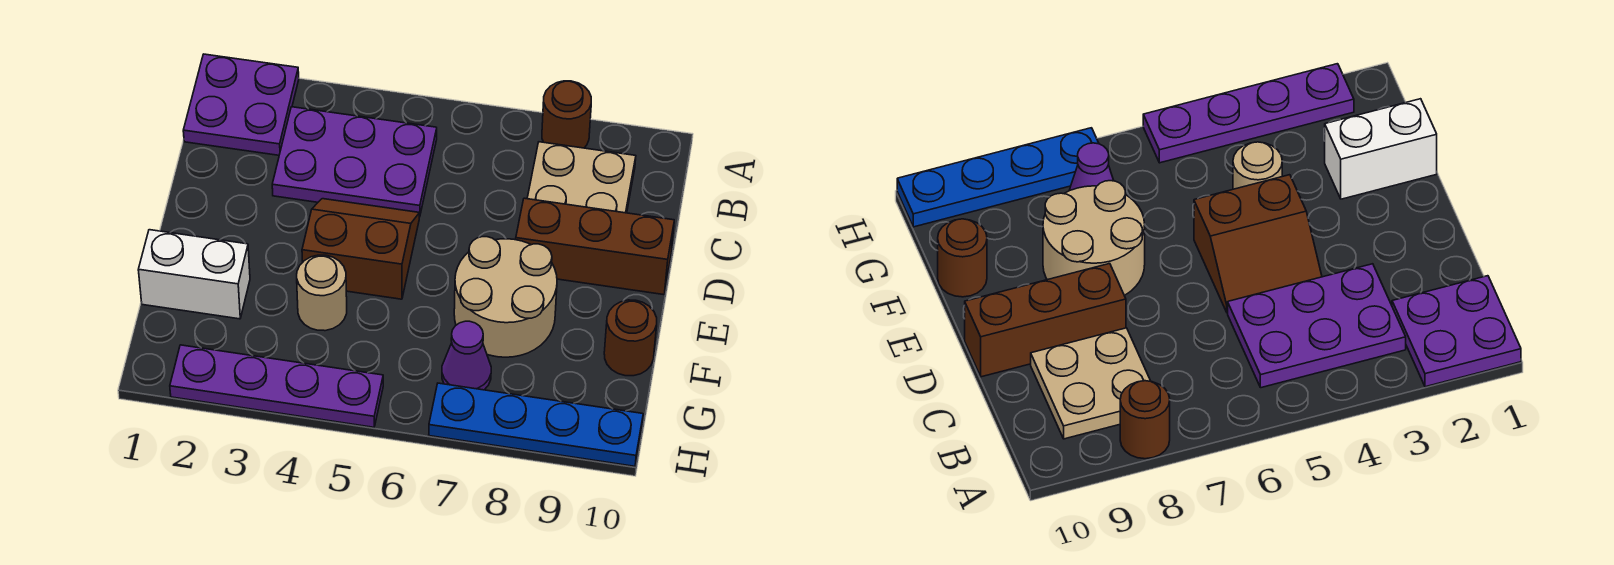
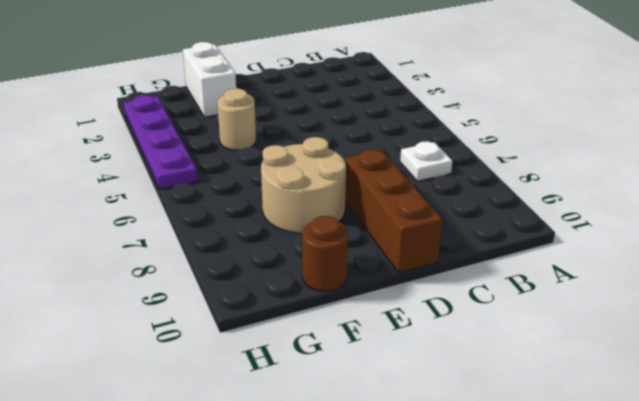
white 1x1 plate [400,141,452,181] -> none
none -> purple 2x2 plate [183,54,299,155]
none -> brown 1x1 round brick [542,81,591,148]
none -> purple 2x3 plate [272,107,437,217]

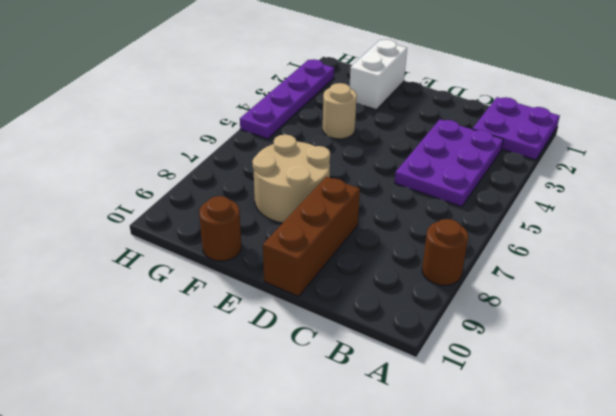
none -> tan 2x2 plate [527,142,636,213]
none -> brown 2x2 slope [302,199,419,299]
none -> purple 1x1 cone [442,321,491,390]

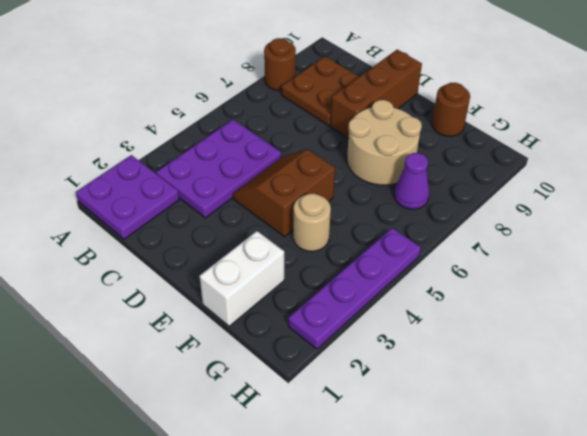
brown 2x2 plate [282,56,359,126] -> tan 2x2 plate [527,142,636,213]
none -> blue 1x4 plate [429,383,643,466]

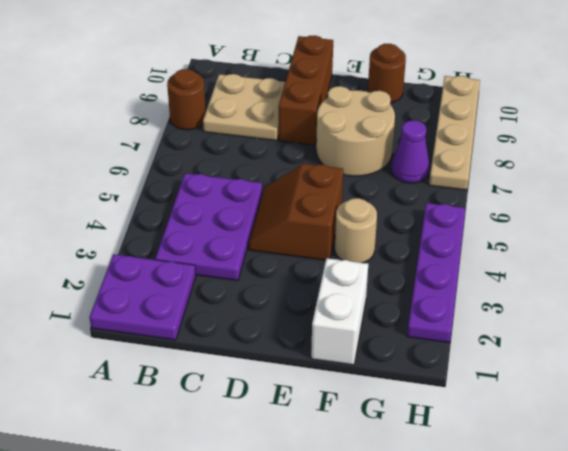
tan 1x4 plate [429,76,480,190] -> blue 1x4 plate [429,383,643,466]

